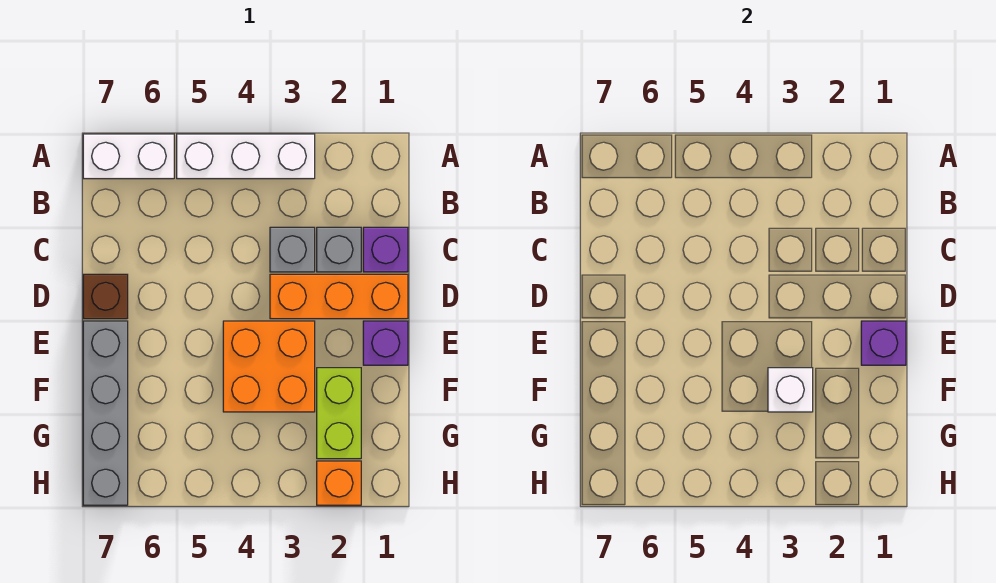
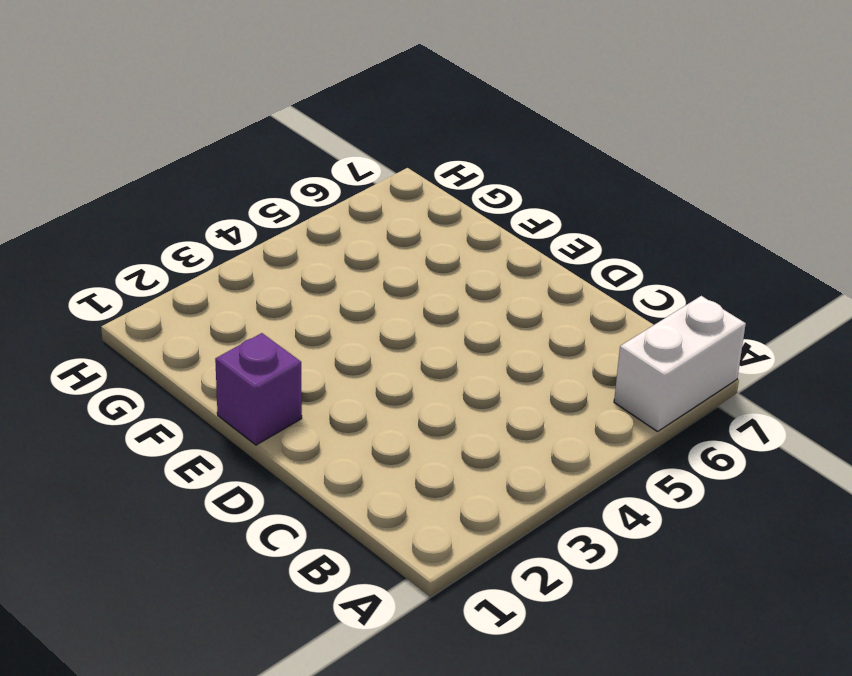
none -> white 1x3 brick [177,134,315,179]
none -> purple 1x1 brick [363,227,408,272]
none -> grey 1x1 brick [317,227,361,272]

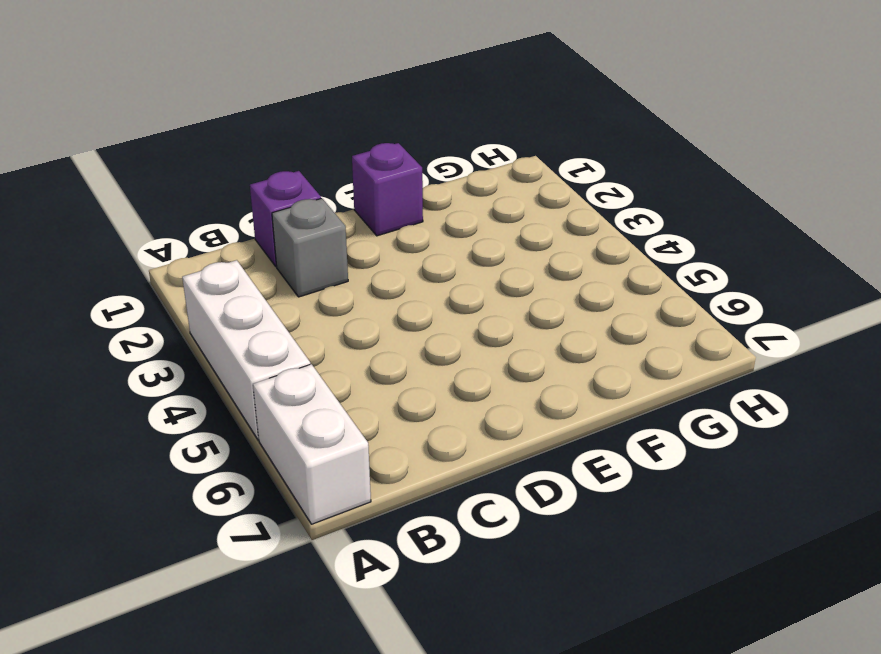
none -> grey 1x1 brick [270,227,315,272]
none -> orange 1x3 brick [270,274,408,319]
none -> brown 1x1 brick [83,274,128,319]

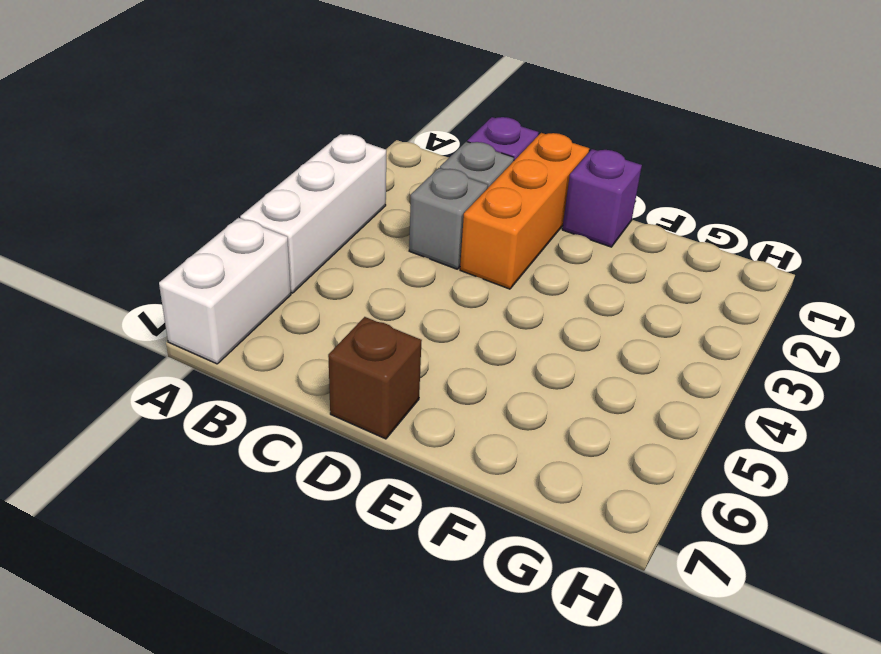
none -> orange 2x2 brick [223,321,315,412]
none -> grey 1x4 brick [83,321,128,505]
none -> lime 1x2 brick [317,368,361,459]

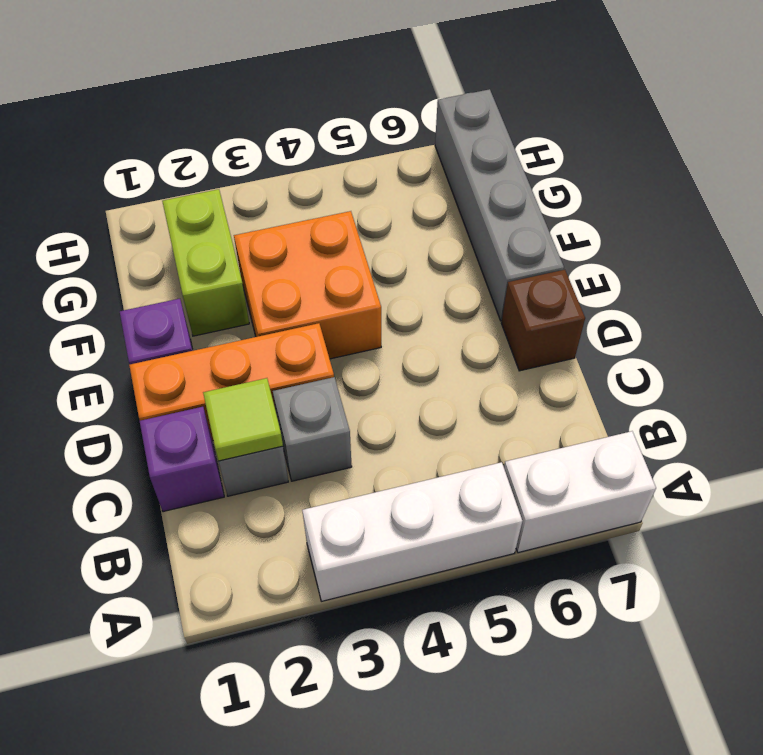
lime 1x1 tile [203,378,283,461] -> none
none -> orange 1x1 brick [317,461,361,505]
none -> purple 1x1 brick [861,321,906,365]
none -> white 1x1 brick [768,368,813,412]

